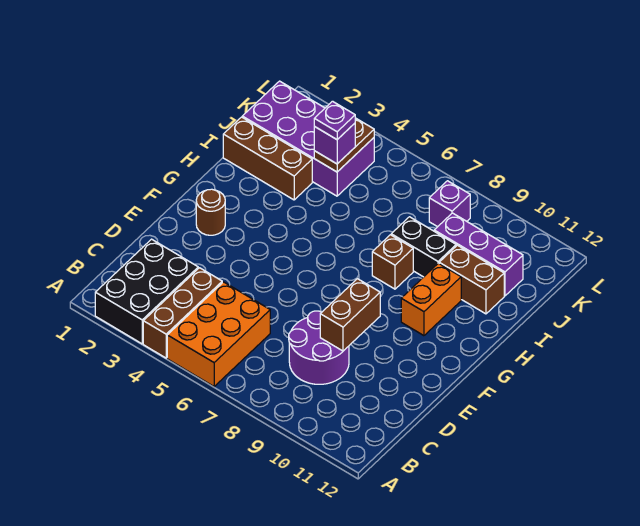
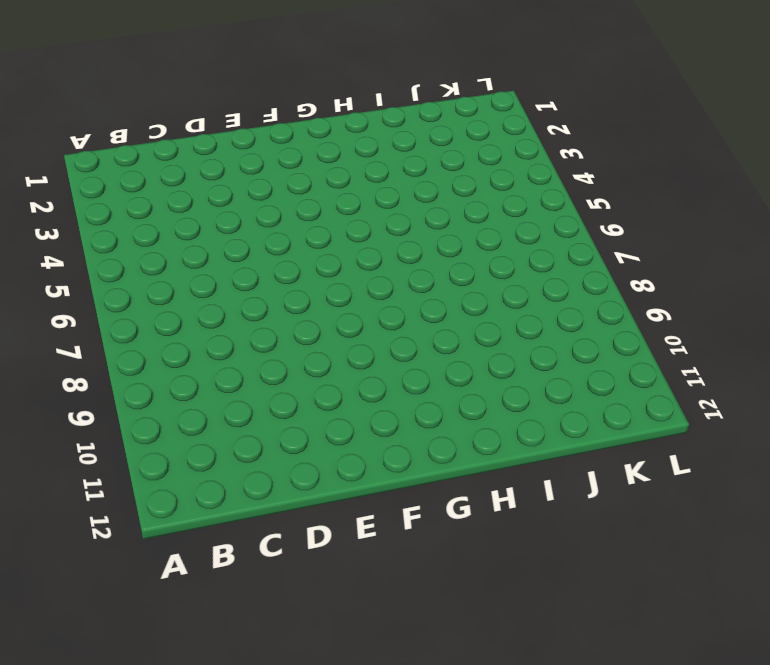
none -> black 2x3 brick [95,239,198,344]
none -> brown 1x3 brick [143,268,222,358]
none -> orange 2x3 brick [167,282,270,386]

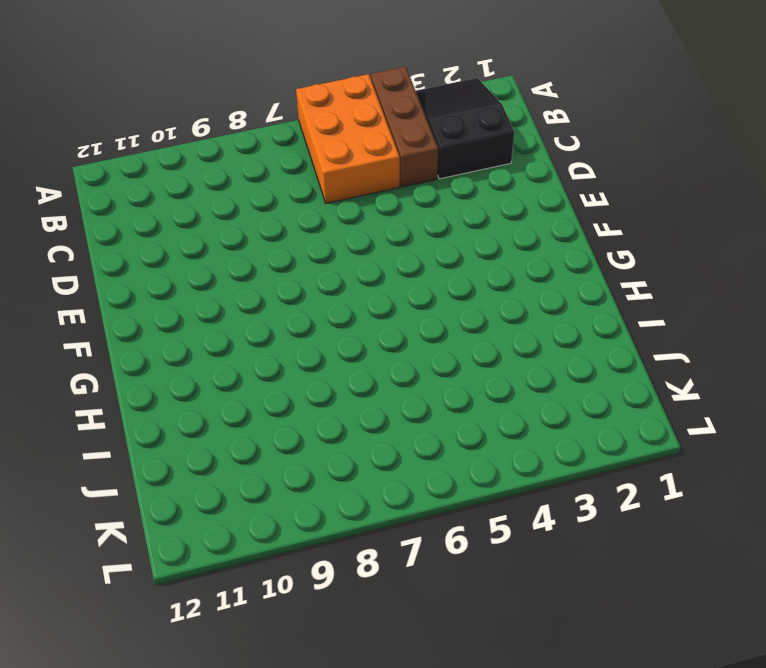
black 2x3 slope [416,78,514,179] -> black 2x3 brick [95,239,198,344]
none -> purple 2x2 round brick [289,311,349,384]
none -> brown 1x1 round brick [196,189,225,235]
none -> orange 1x2 brick [401,263,461,336]

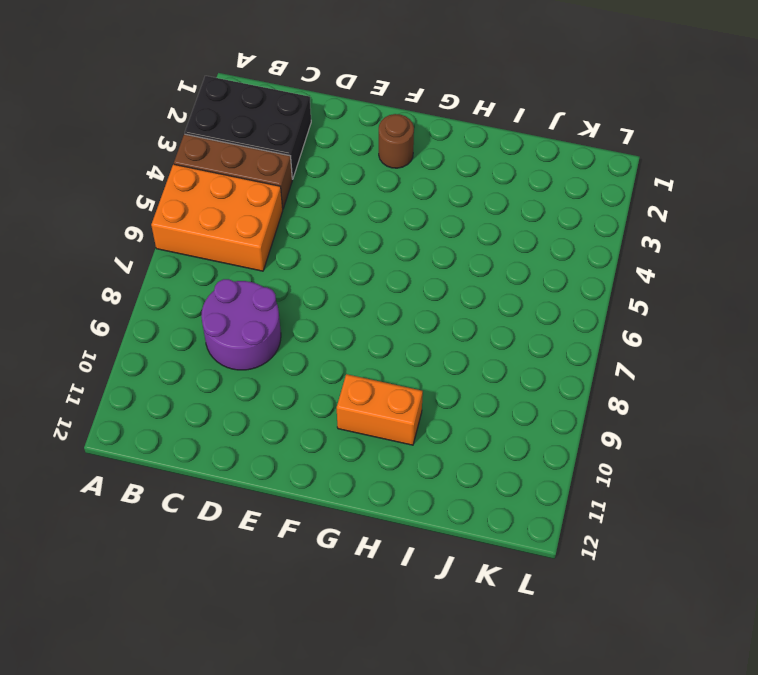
none -> brown 1x1 brick [372,235,413,289]
none -> brown 1x3 brick [223,117,312,200]
none -> black 1x2 brick [391,217,456,277]

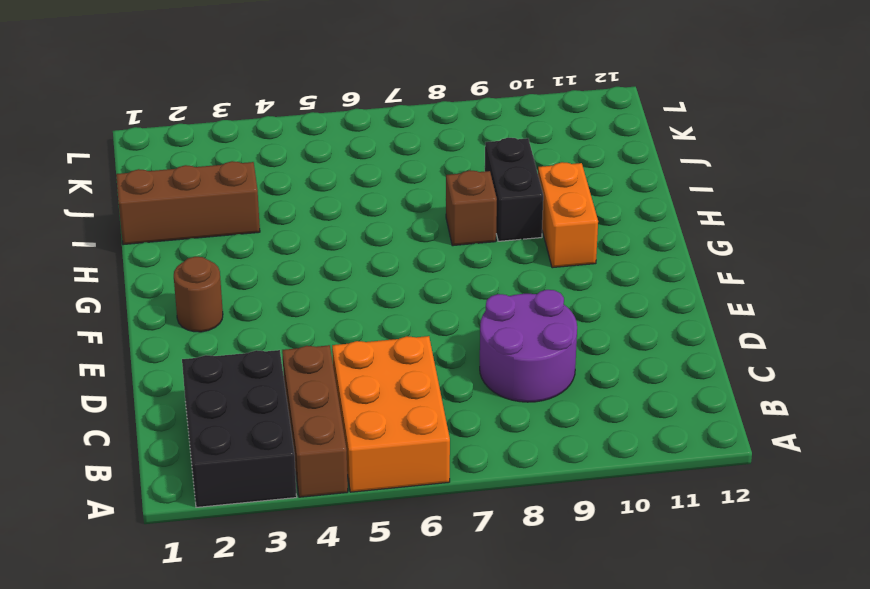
black 1x2 brick [485,138,543,241] -> black 1x2 brick turned to [391,217,456,277]
none -> brown 1x2 brick [439,245,504,314]
none -> purple 2x4 brick [242,81,374,196]
none -> purple 1x3 brick [434,213,523,296]

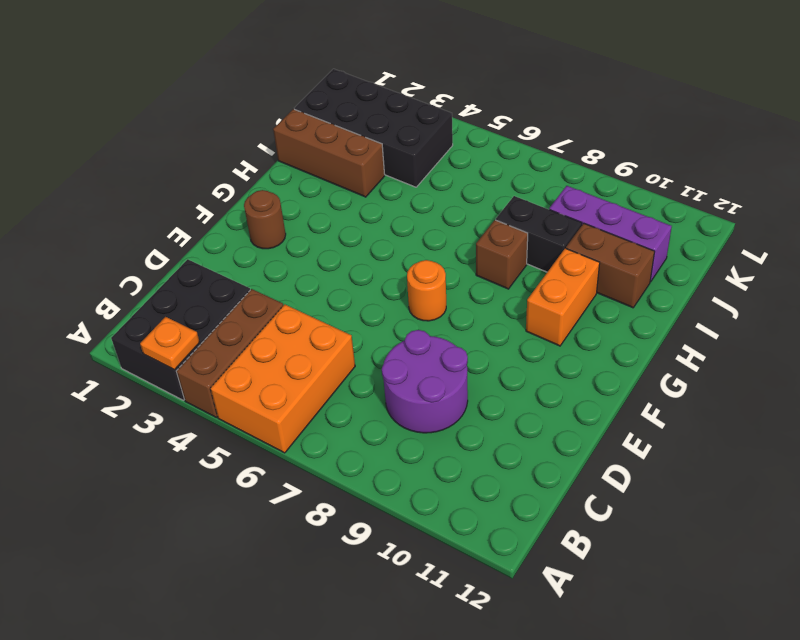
orange 1x1 plate [140,317,200,370] -> none
orange 1x1 round brick [407,260,446,321] -> none
black 2x4 brick [294,69,453,187] -> purple 2x4 brick [242,81,374,196]
none -> purple 1x1 brick [429,181,470,227]
none -> brown 1x2 brick [320,279,380,351]
none -> brown 1x2 plate [314,118,374,172]

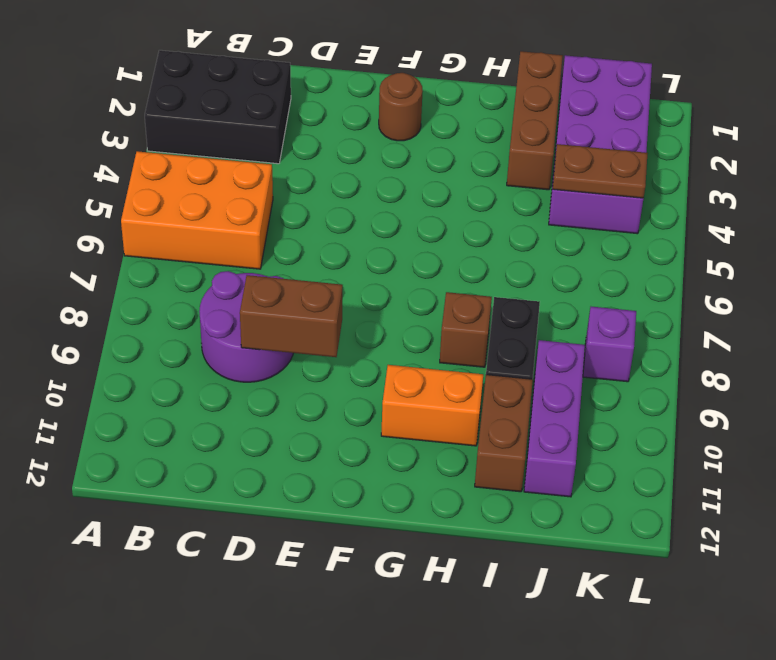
none -> brown 1x3 brick [143,268,222,358]
none -> purple 1x1 brick [314,123,355,164]
none -> purple 1x1 plate [314,101,355,139]

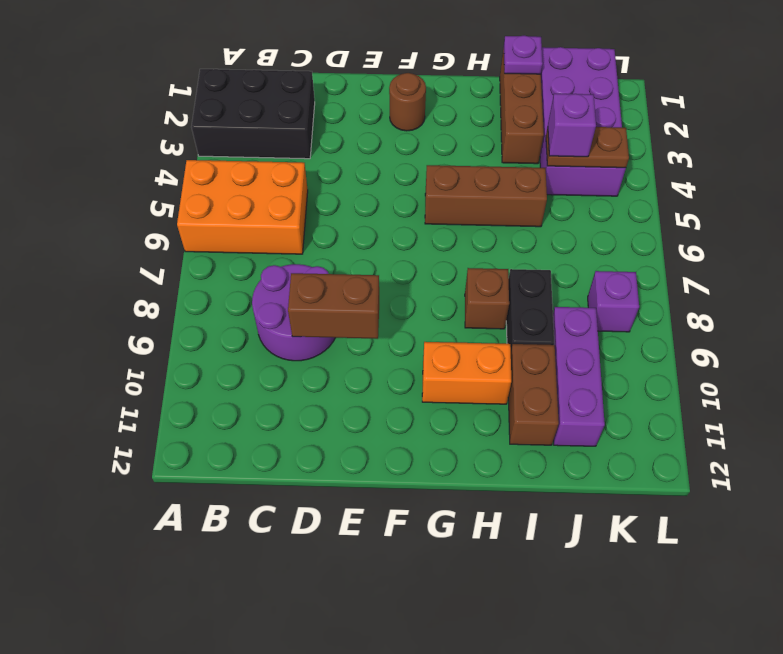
brown 1x3 brick [425,165,547,227] -> brown 1x3 brick moved to [143,268,222,358]
purple 1x1 plate [504,35,543,74] -> purple 1x1 plate moved to [314,101,355,139]

